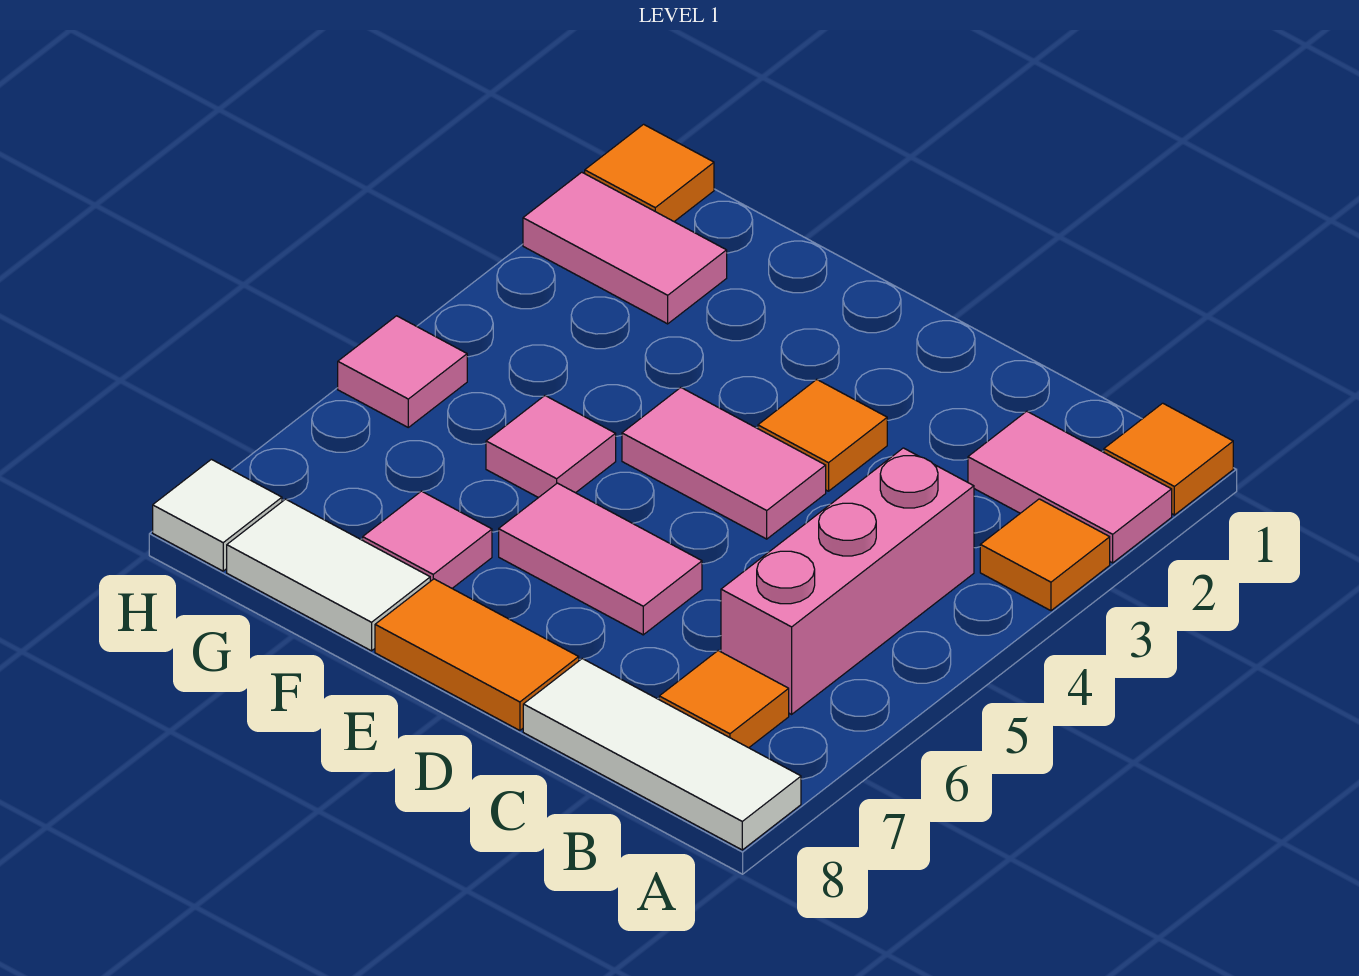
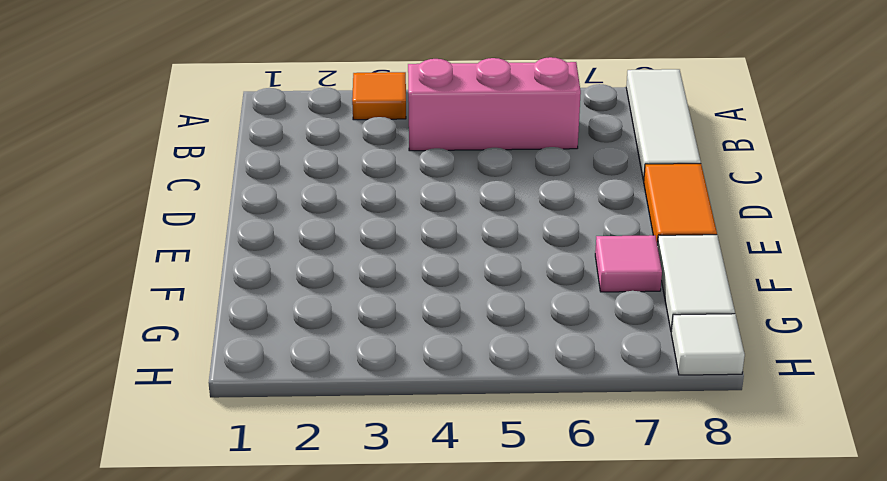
none -> orange 1x1 tile [1104,403,1233,515]
none -> pink 1x2 tile [968,411,1172,563]
none -> orange 1x1 tile [659,651,789,748]

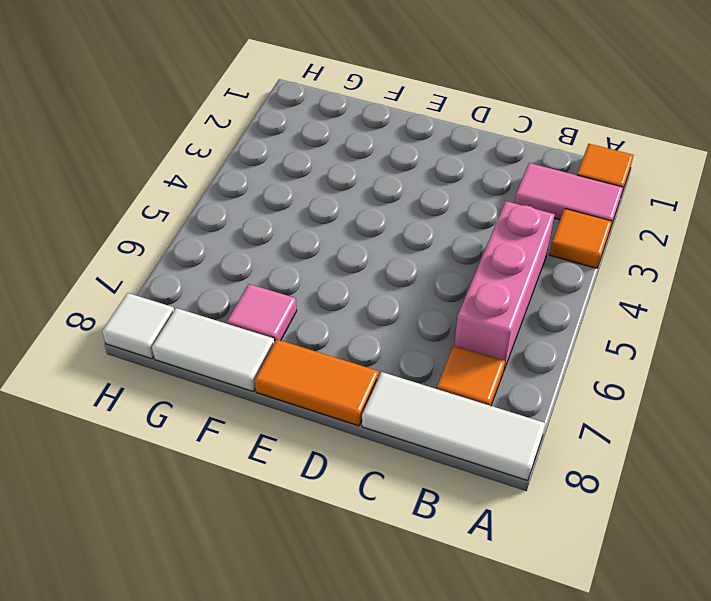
none -> orange 1x1 tile [758,379,887,491]
none -> pink 1x2 tile [622,388,826,539]
none -> pink 1x2 tile [499,483,702,635]

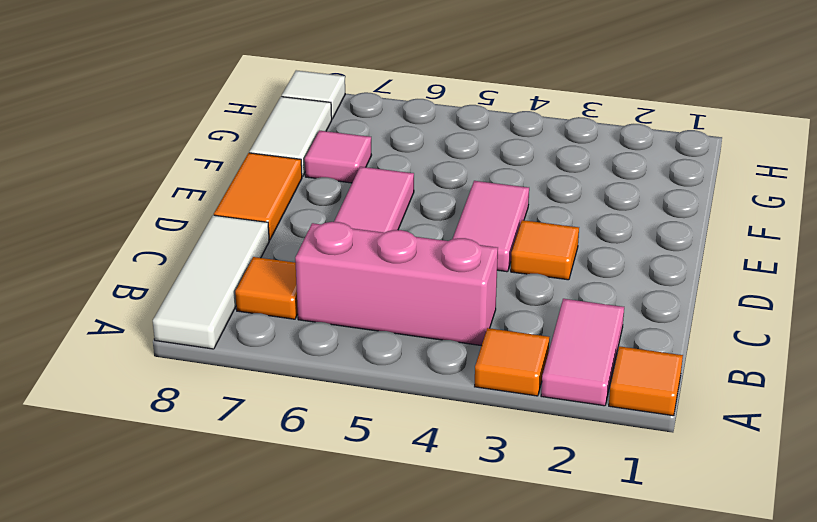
none -> pink 1x1 tile [486,396,616,498]
none -> pink 1x2 tile [523,172,727,324]
none -> orange 1x1 tile [585,124,714,222]

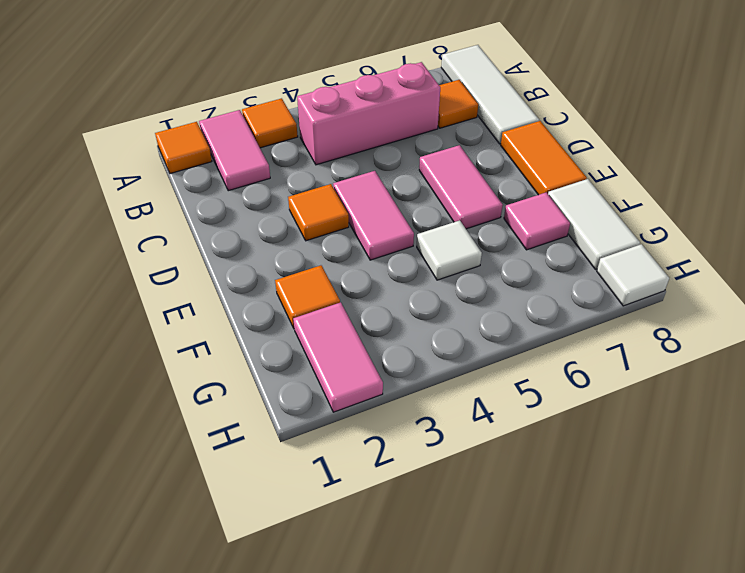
orange 1x1 tile [275,265,340,328] -> orange 1x1 tile moved to [585,124,714,222]
white 1x1 tile [417,220,482,280] -> pink 1x1 tile [486,396,616,498]
none -> pink 1x1 tile [338,316,467,427]

